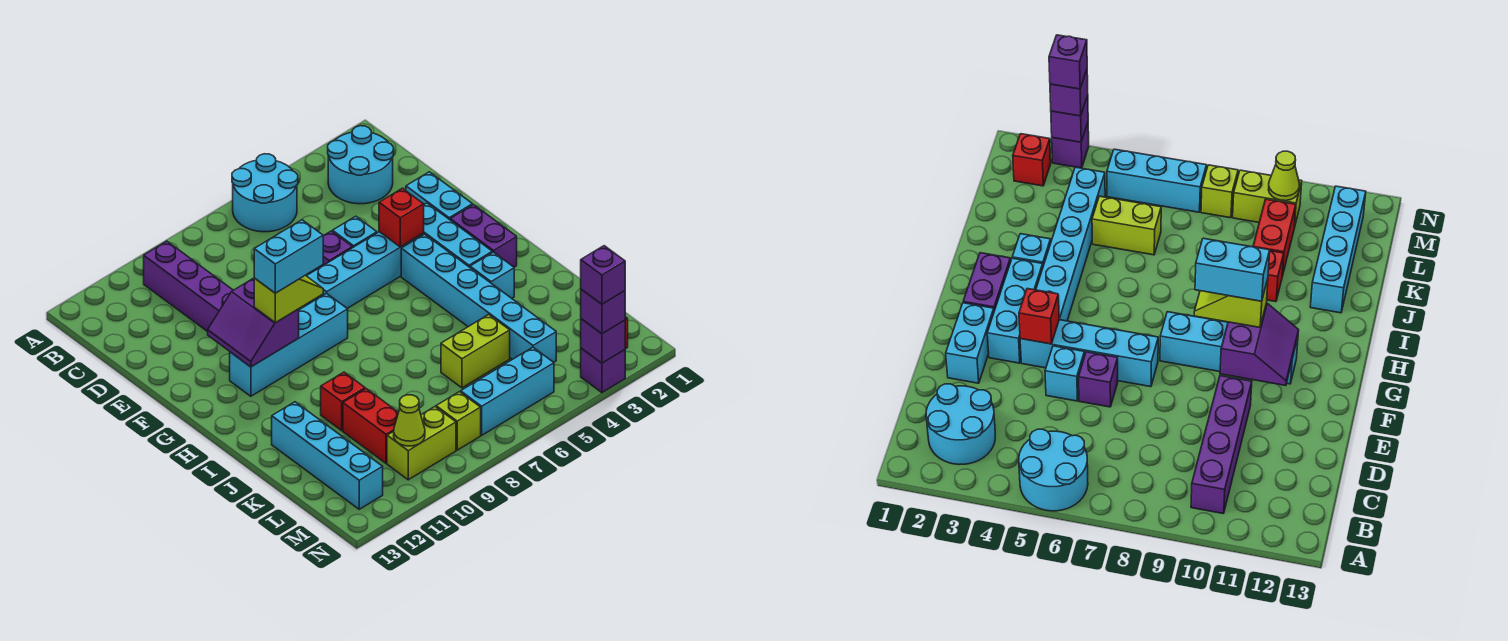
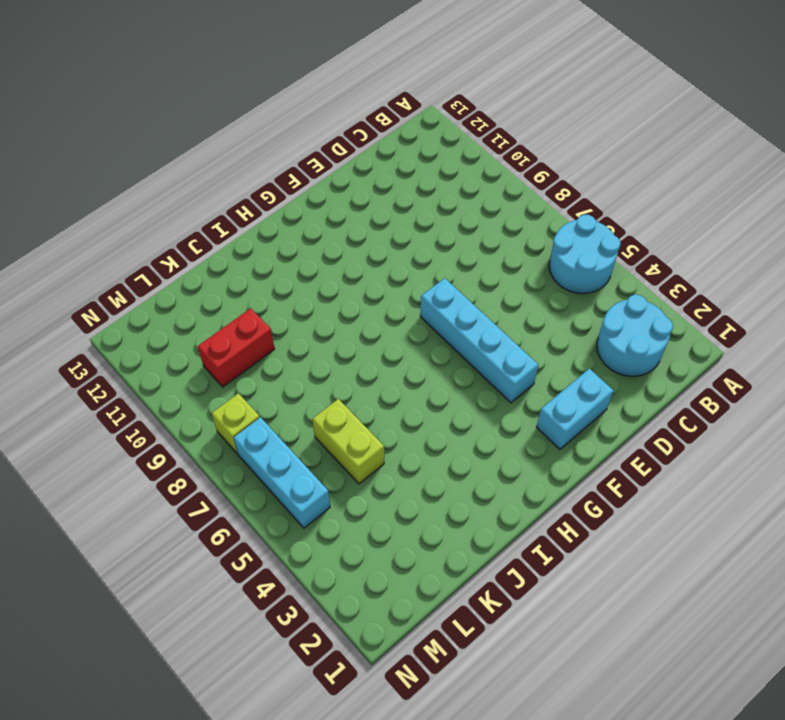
none -> purple 1x4 brick [144,241,233,332]
none -> cyan 1x1 brick [332,216,377,248]
none -> purple 1x1 brick [308,231,352,274]

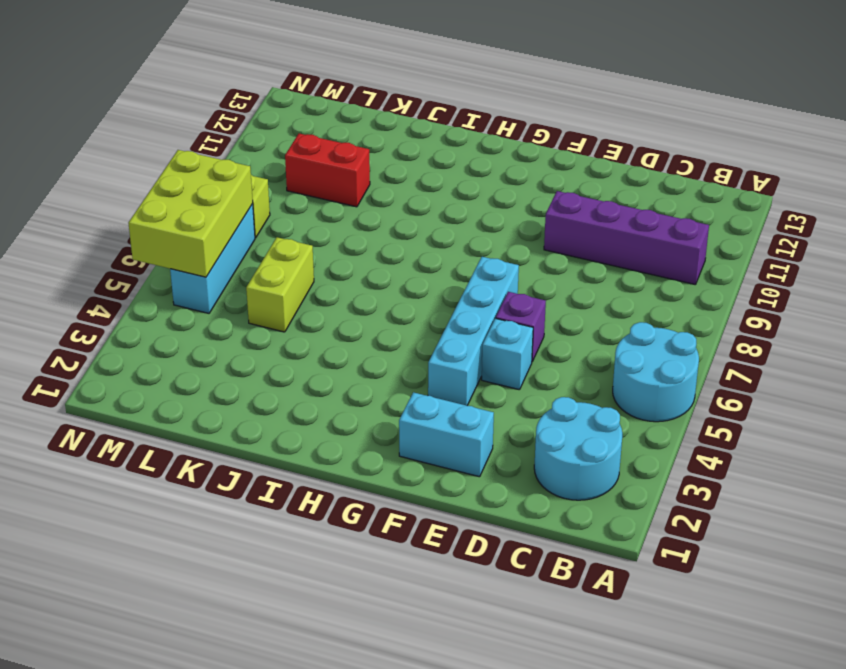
lime 2x3 brick [128,150,253,277] -> none
none -> cyan 1x3 brick [423,203,492,267]
none -> purple 1x2 brick [450,205,517,267]
none -> cyan 1x6 brick [401,234,556,362]

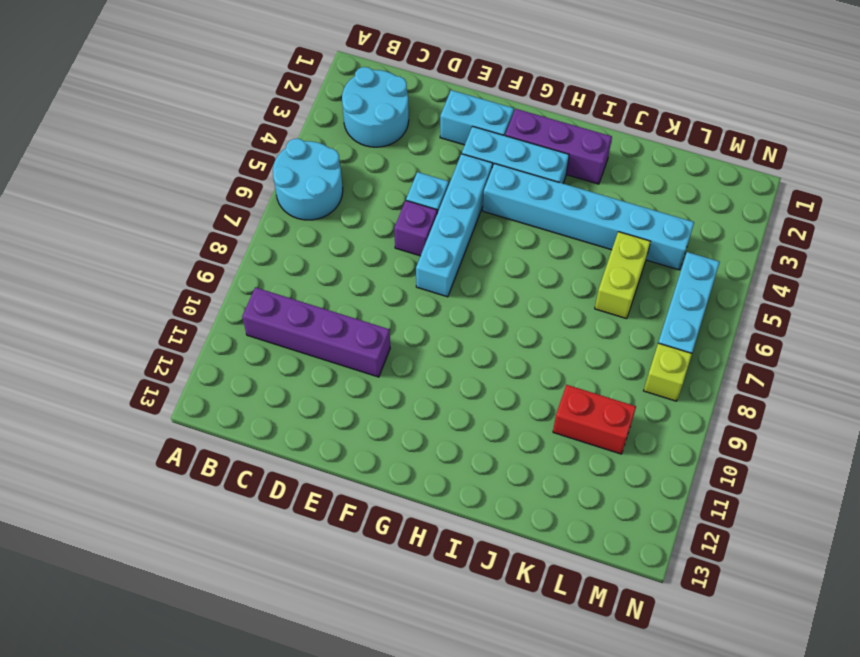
purple 1x3 brick [505,109,612,184] -> purple 1x2 brick [450,205,517,267]
none -> cyan 1x4 brick [230,293,348,396]
none -> cyan 1x1 brick [470,252,514,298]
none -> red 1x1 brick [321,372,365,431]

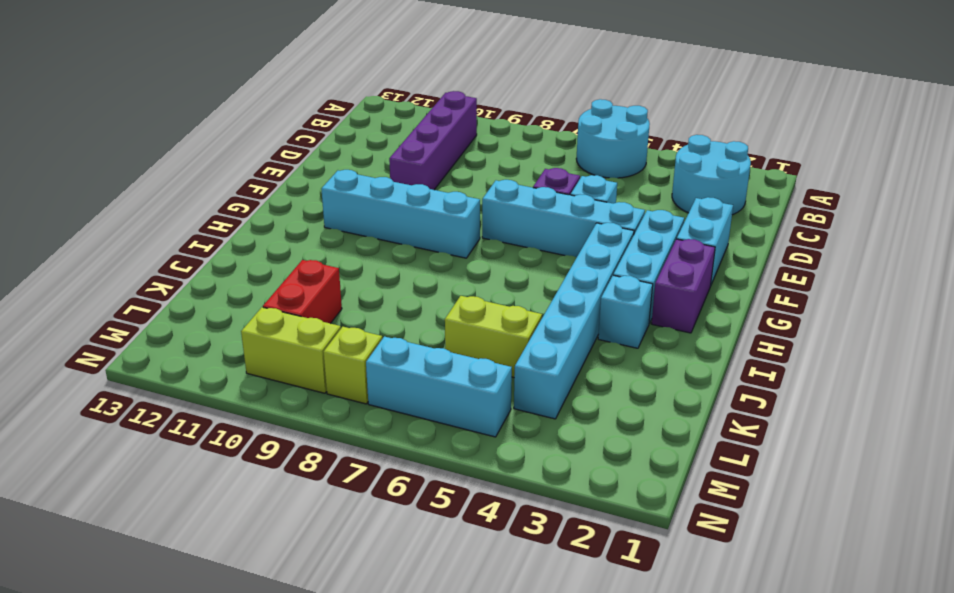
none -> red 1x1 brick [321,372,365,431]
none -> cyan 1x4 brick [272,402,383,509]
none -> red 1x1 brick [1013,134,1051,186]

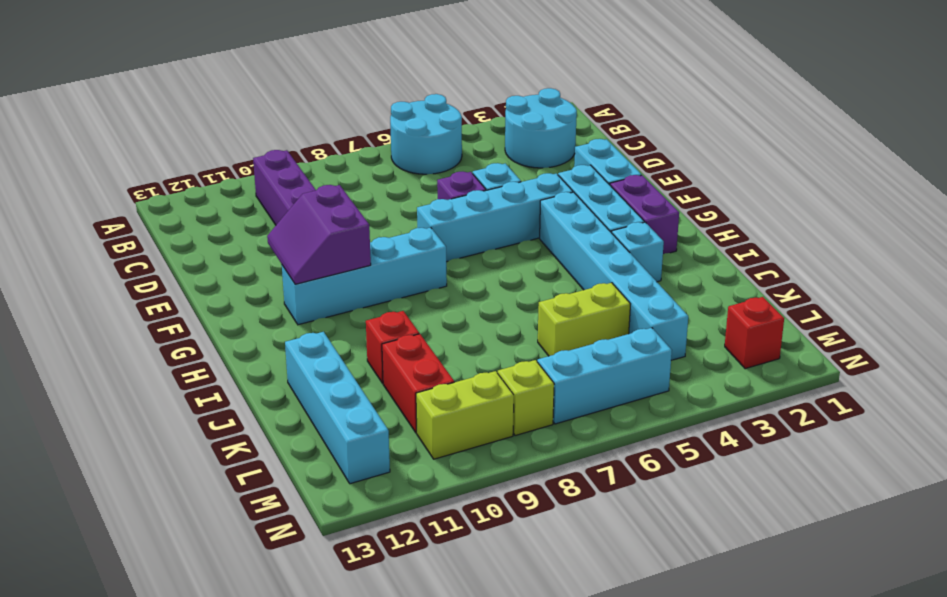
none -> purple 1x1 brick [581,348,625,393]
none -> red 1x1 brick [379,188,424,247]
none -> lime 1x1 cone [394,395,425,446]

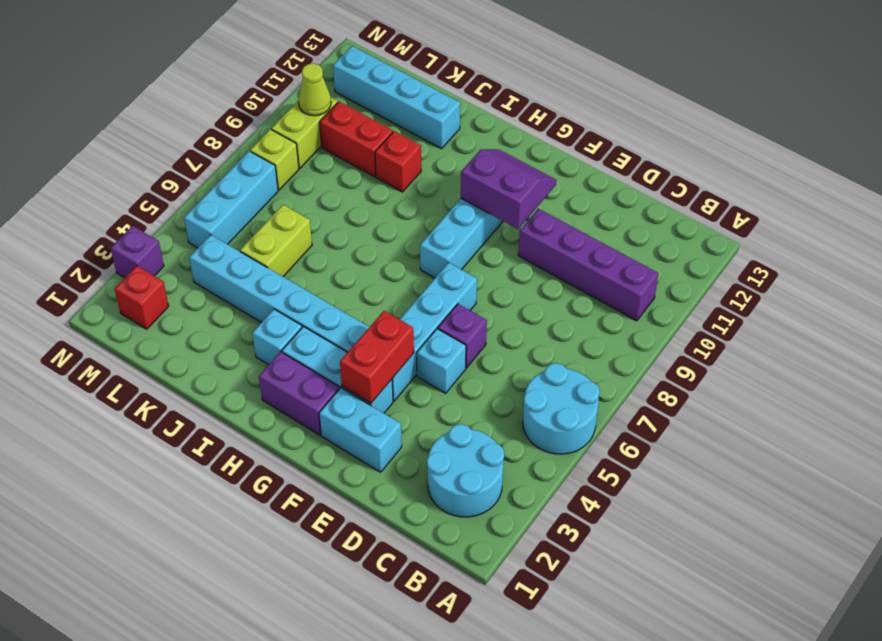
red 1x2 brick [340,311,414,403] -> red 1x1 brick [379,188,424,247]
none -> purple 1x1 brick [581,319,625,363]
none -> lime 1x2 slope [254,275,323,323]
none -> purple 1x1 brick [581,289,625,334]

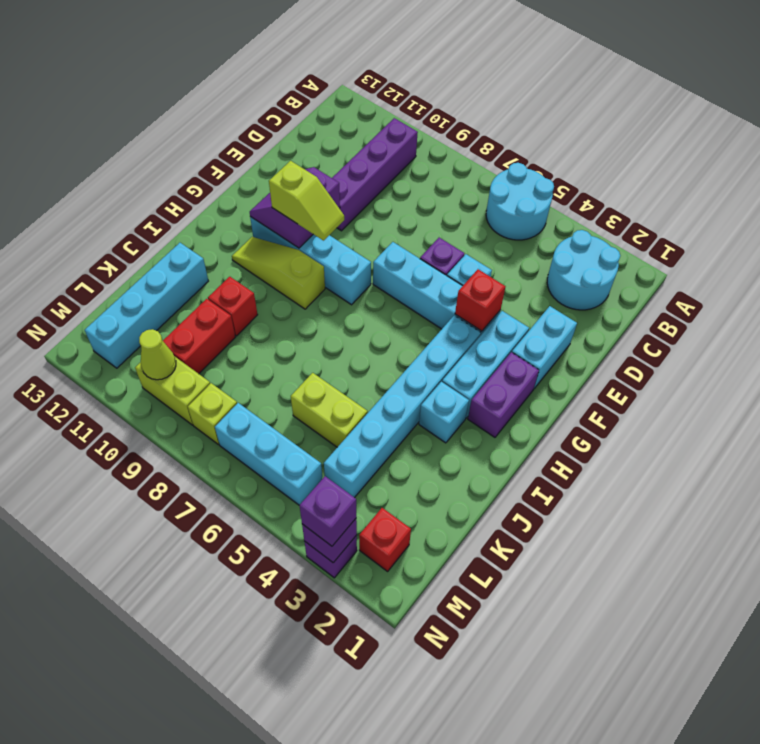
lime 1x3 slope [232,237,325,309] -> none
none -> cyan 1x2 brick [254,220,323,293]
none -> purple 1x1 brick [581,246,625,304]

